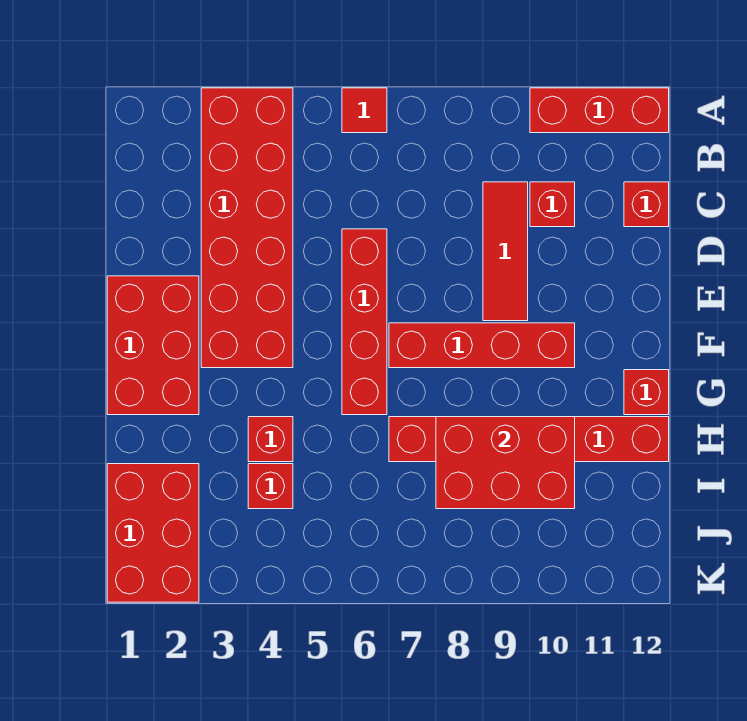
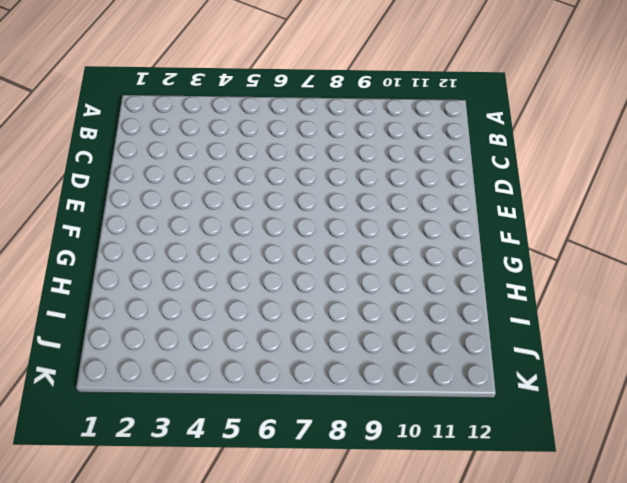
none -> red 2x6 brick [201,88,293,368]
none -> red 1x1 tile [342,88,387,133]
none -> red 1x3 brick [530,88,669,133]

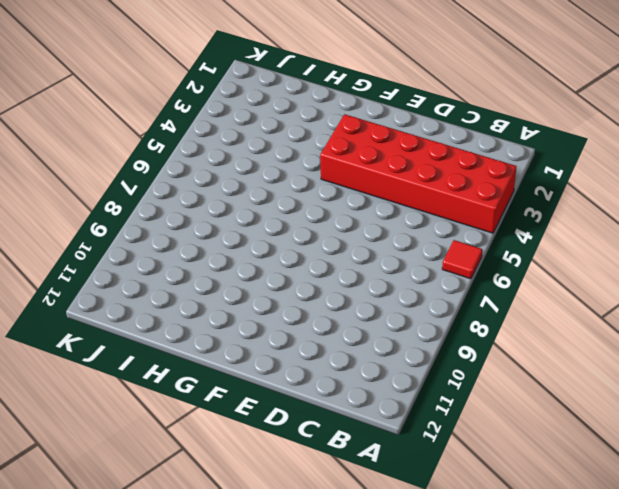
none -> red 1x3 brick [530,88,669,133]
none -> red 1x3 tile [483,182,528,321]
none -> red 1x1 brick [530,182,575,227]

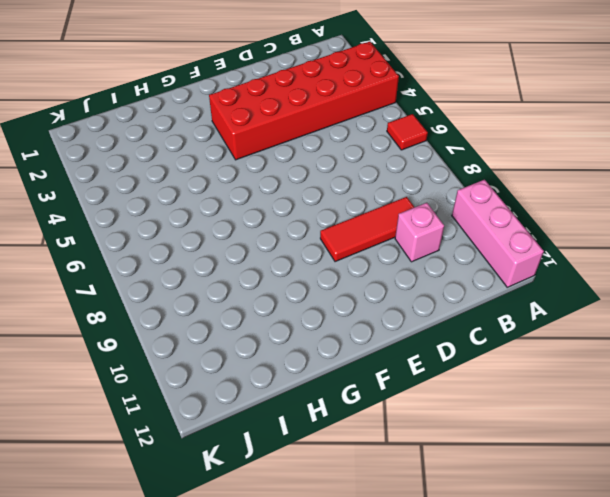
pink 1x3 brick [452,180,544,287] -> red 1x3 brick [530,88,669,133]
pink 1x1 brick [395,203,444,262] -> red 1x1 brick [530,182,575,227]
none -> red 1x1 brick [624,182,669,227]
none -> red 1x4 brick [342,229,387,415]
none -> red 2x3 brick [107,276,199,415]

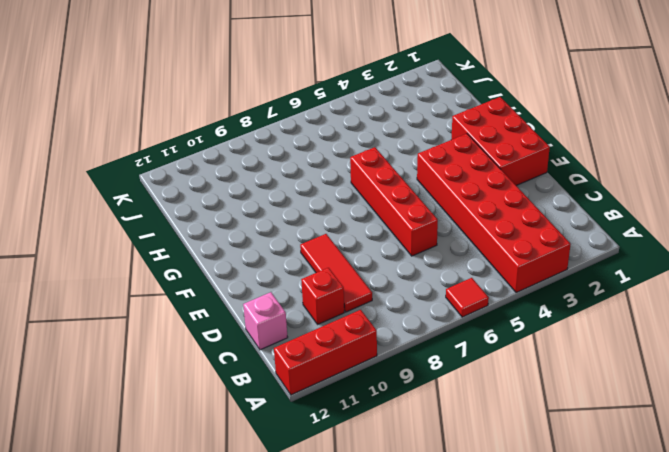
pink 1x1 brick [243,292,288,350] -> red 1x1 brick [624,182,669,227]
none -> red 1x4 brick [389,323,575,368]
none -> red 1x1 brick [624,370,669,415]
none -> red 1x1 brick [248,417,293,462]

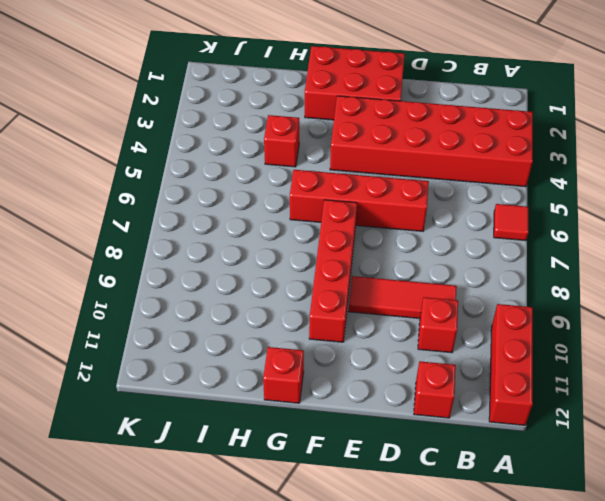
none -> red 1x6 brick [389,417,669,462]
none -> red 2x3 brick [107,464,199,602]
none -> red 1x1 brick [248,464,293,509]

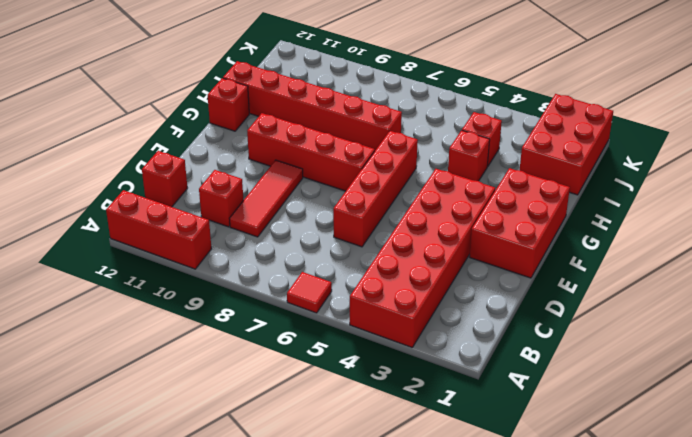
none -> red 2x3 brick [436,417,575,509]

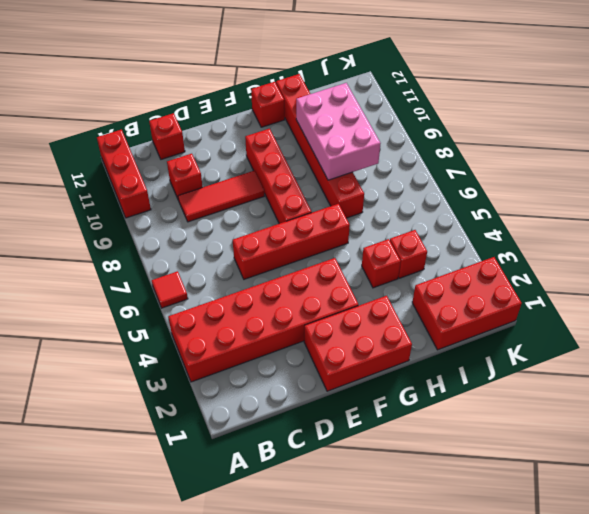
pink 2x3 brick [296,83,381,180] -> red 2x3 brick [436,417,575,509]

